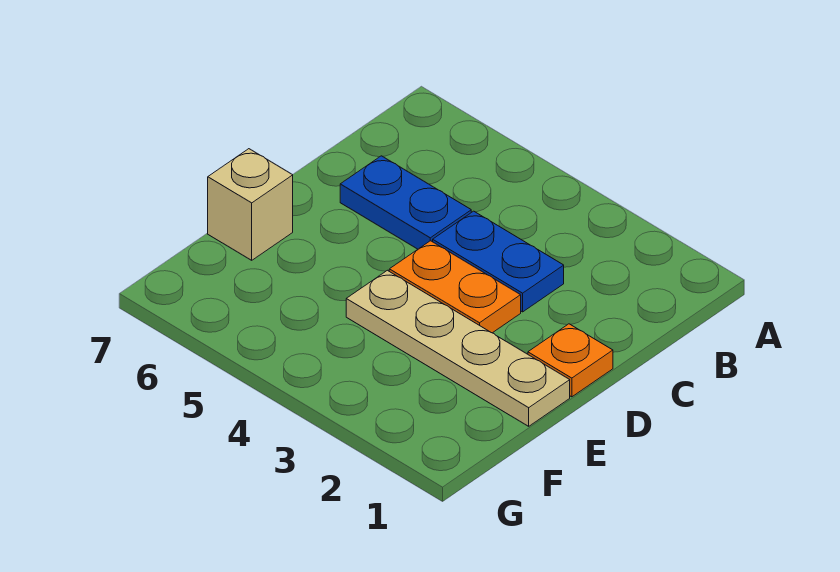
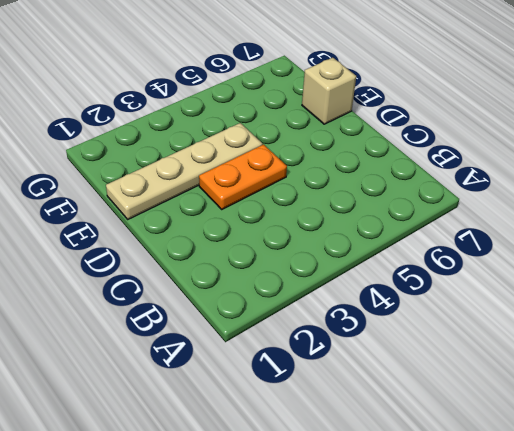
none -> blue 1x2 plate [433,211,564,312]
none -> blue 1x2 plate [340,156,471,249]

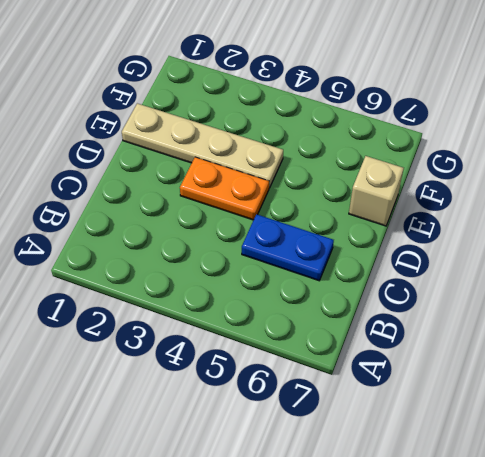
none -> blue 1x2 plate [433,211,564,312]
none -> orange 1x1 plate [528,324,613,397]

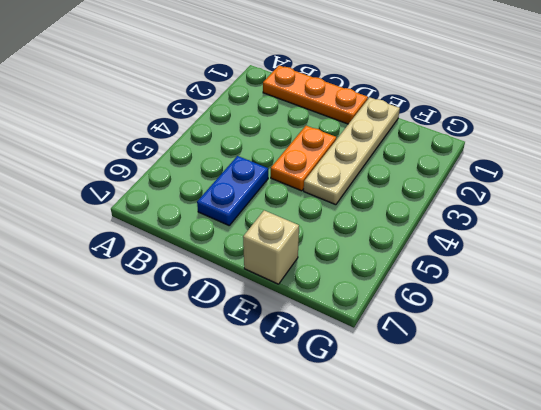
orange 1x3 plate [263,65,368,124] -> orange 1x1 plate [528,324,613,397]
none -> blue 1x2 plate [433,211,564,312]

